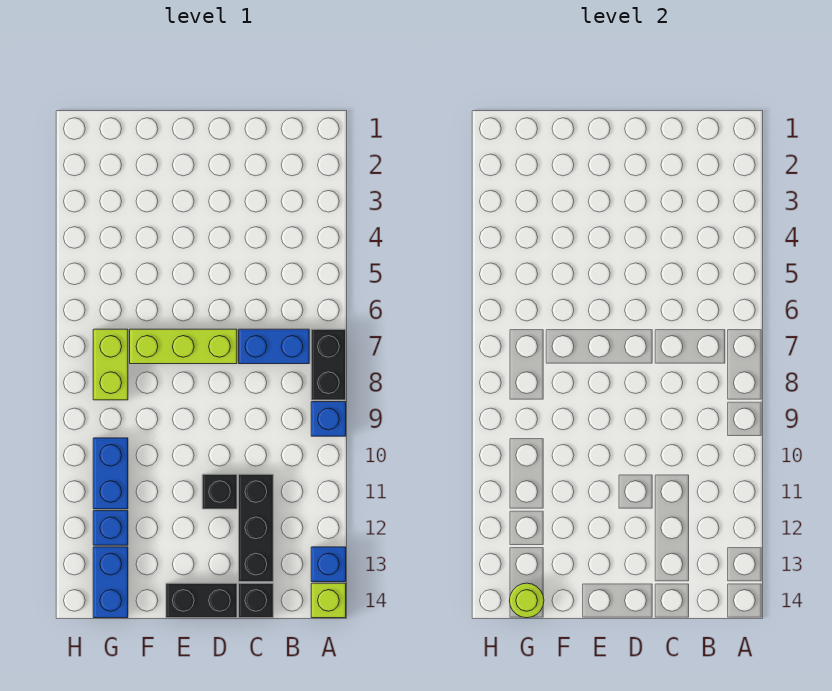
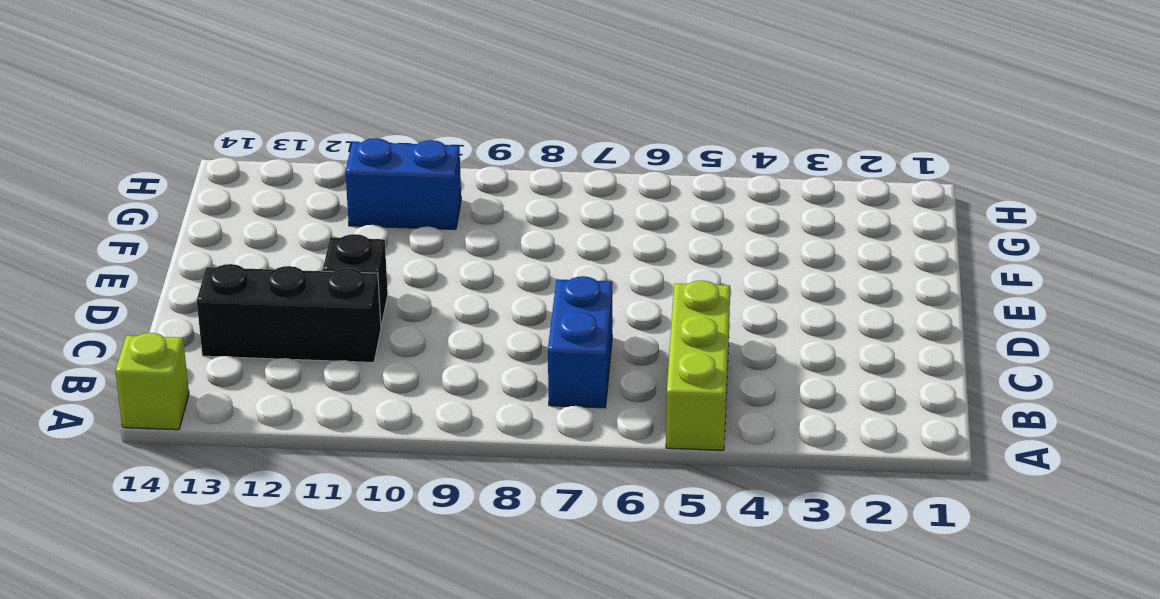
lime 1x3 brick [666,281,730,450] -> lime 1x3 brick moved to [130,329,237,364]
none -> black 1x2 brick [311,329,346,400]
none -> blue 1x1 brick [311,402,346,436]
none -> blue 1x1 brick [311,547,346,582]

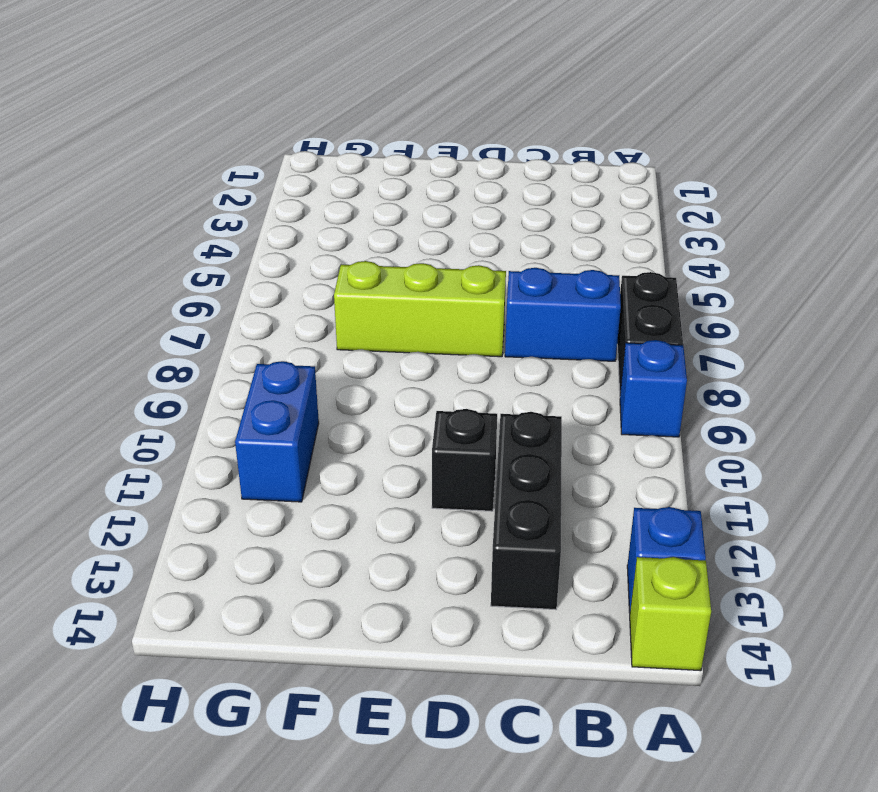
none -> black 1x1 brick [239,583,273,618]
none -> black 1x2 brick [166,583,237,618]
none -> lime 1x2 brick [93,329,128,400]

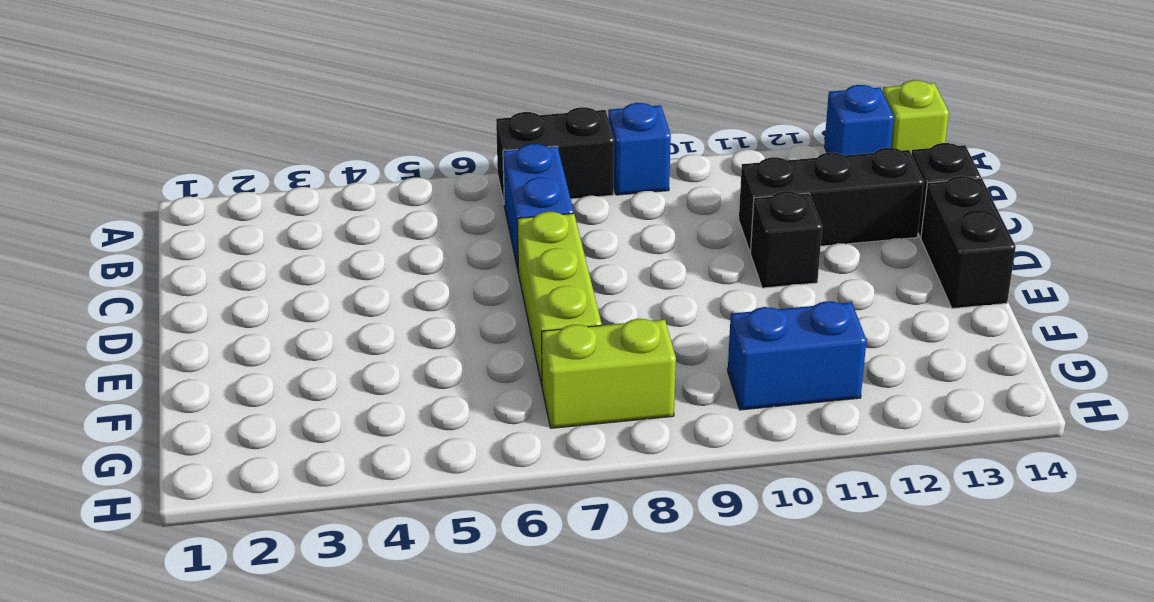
none -> blue 1x1 brick [93,511,128,545]
none -> blue 1x2 brick [93,547,128,618]
none -> lime 1x1 round brick [510,583,544,618]

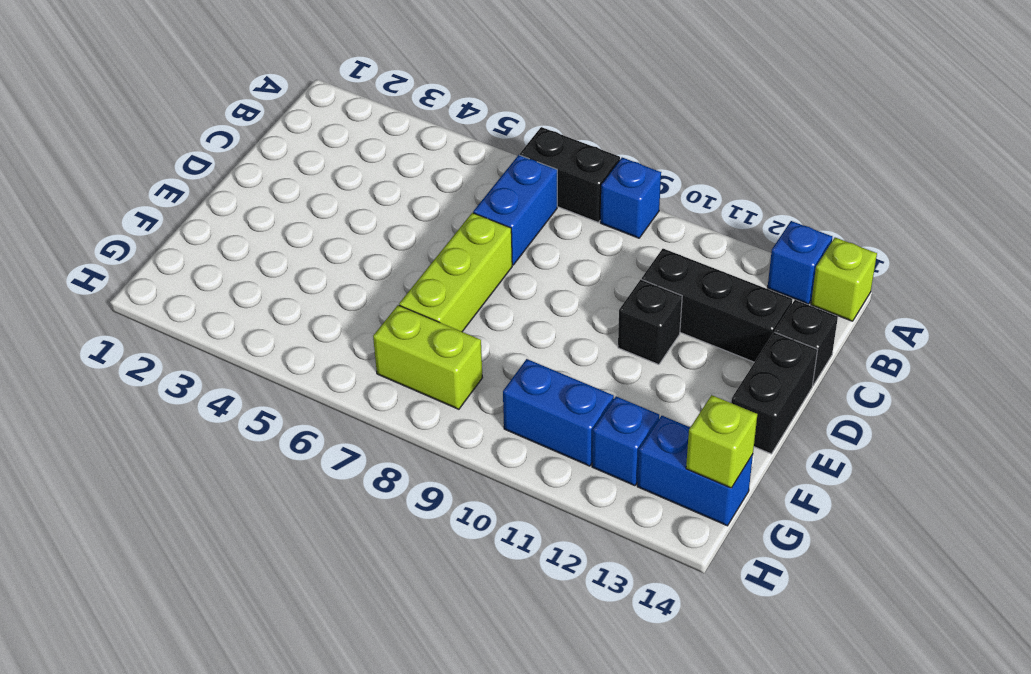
lime 1x1 brick [686,395,757,488] -> lime 1x1 round brick [510,583,544,618]

